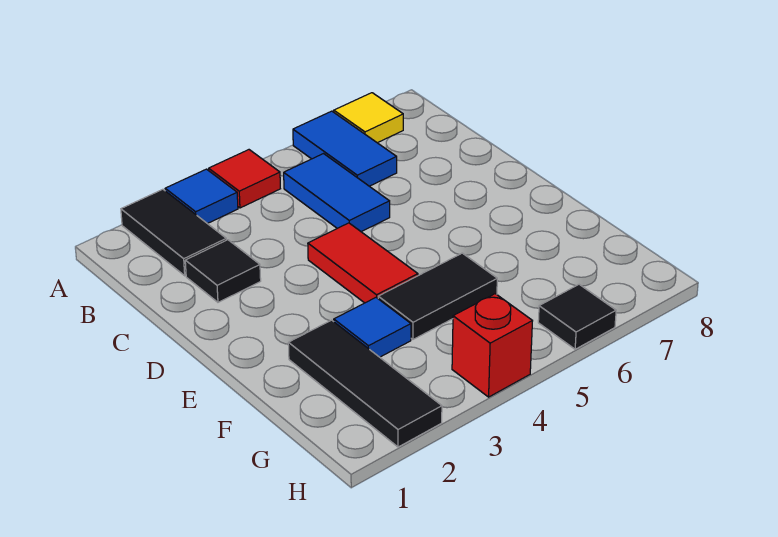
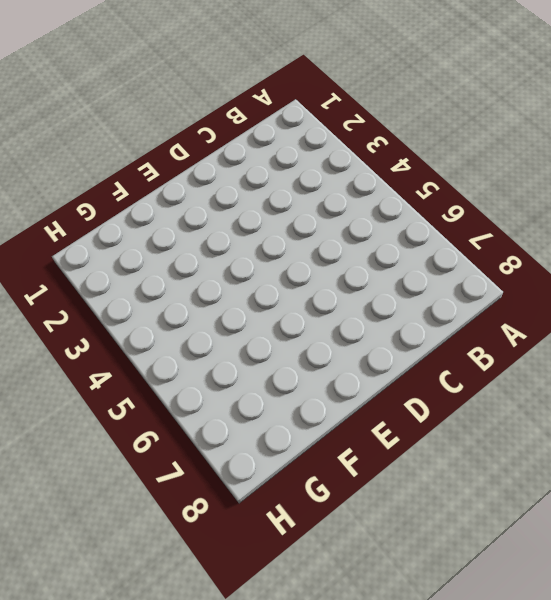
none -> black 1x2 tile [121,189,226,276]
none -> blue 1x1 tile [165,169,238,224]
none -> red 1x1 tile [209,150,280,208]

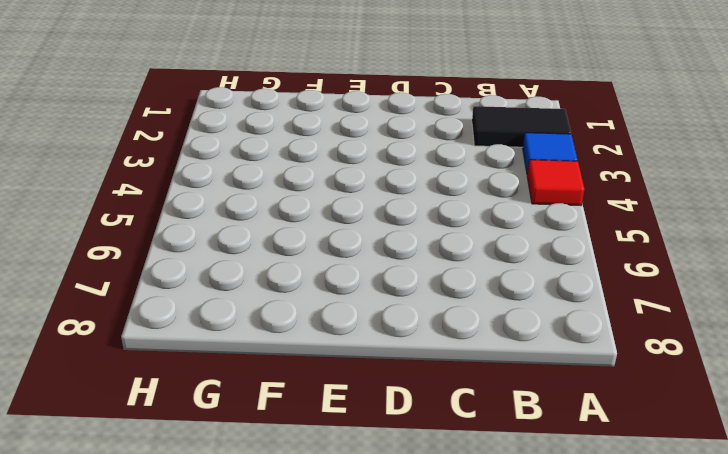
none -> blue 1x2 tile [293,111,397,186]
none -> yellow 1x1 tile [334,93,403,143]
none -> blue 1x2 tile [284,154,390,232]

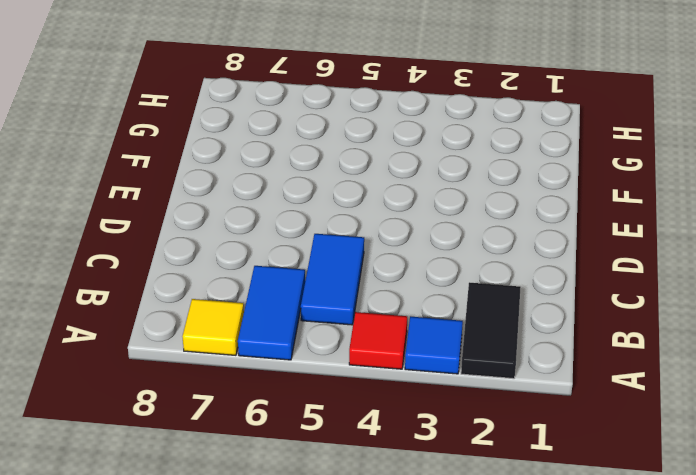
none -> black 1x1 tile [185,240,261,302]
none -> red 1x2 tile [308,223,418,303]
none -> black 1x3 tile [288,320,442,447]

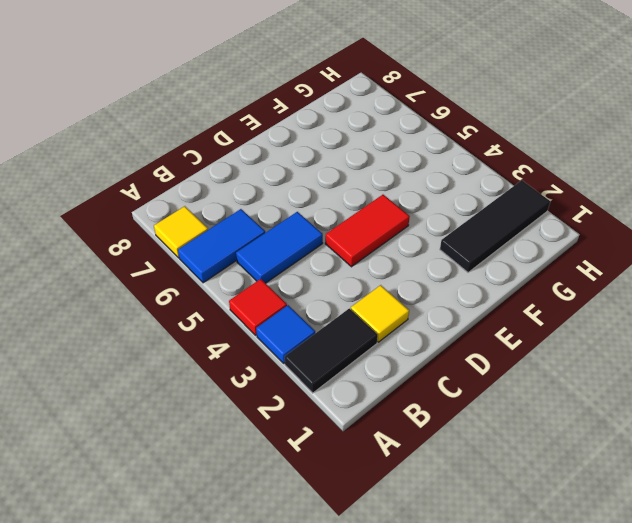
yellow 1x1 tile [351,285,409,342] -> black 1x1 tile [185,240,261,302]
none -> blue 1x1 tile [334,297,411,357]
none -> black 1x2 tile [378,253,497,339]
none -> red 1x1 brick [452,294,532,397]

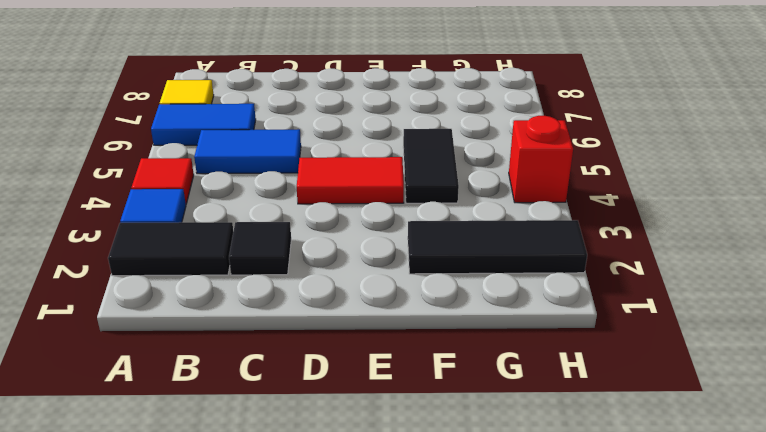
none -> blue 1x1 tile [334,297,411,357]
none -> black 1x1 tile [538,284,616,349]

